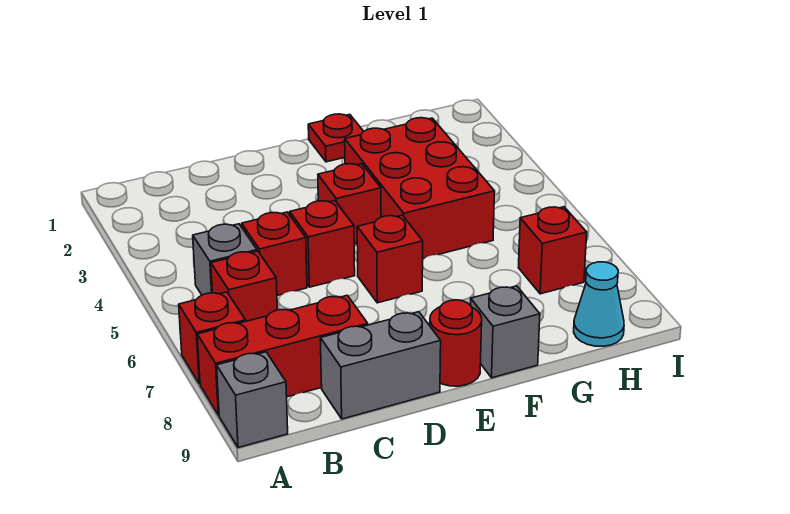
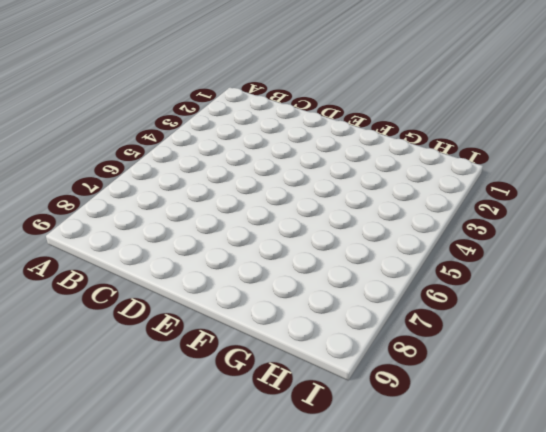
none -> red 1x1 brick [179,292,246,384]
none -> red 1x3 brick [197,295,368,415]
none -> grey 1x1 brick [217,352,288,448]

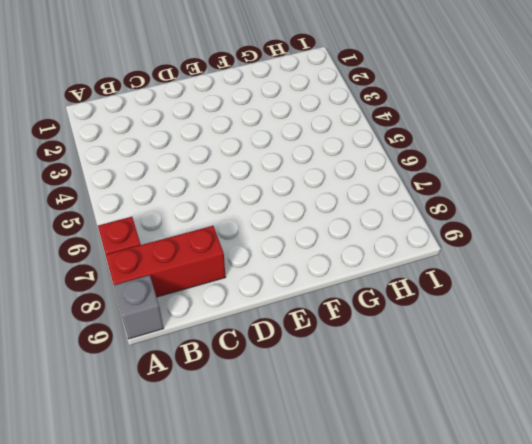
none -> grey 1x1 brick [193,224,257,295]
none -> red 1x1 brick [211,251,277,321]
none -> red 1x1 brick [242,212,307,296]

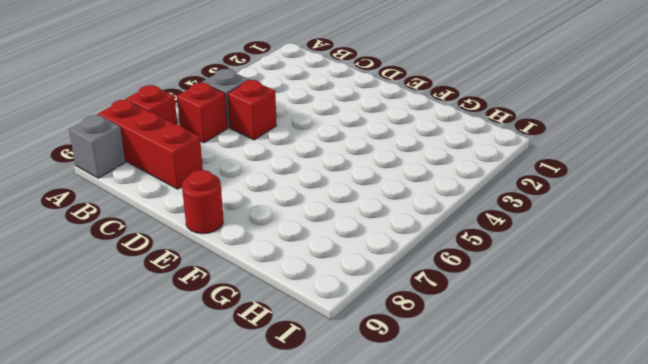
none -> grey 1x2 brick [320,312,441,419]
none -> red 1x1 brick [290,201,355,287]
none -> red 1x1 brick [318,164,381,244]

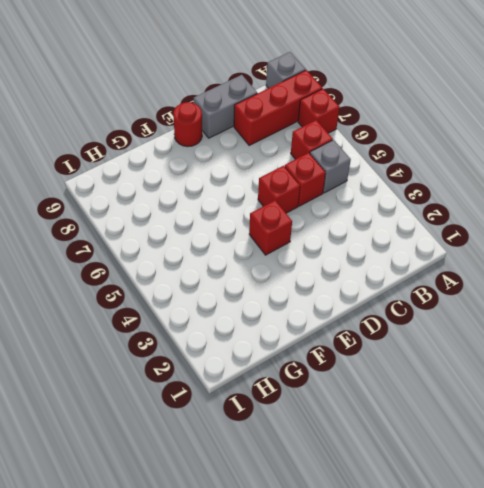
none -> red 1x1 brick [357,215,423,303]
none -> red 1x1 plate [308,114,364,162]
none -> red 2x3 brick [345,118,495,258]

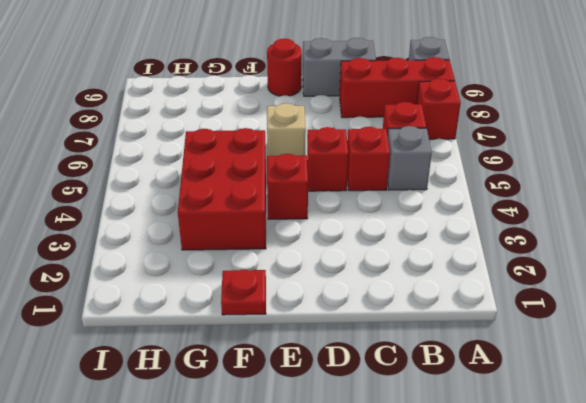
tan 1x1 brick [267,103,306,156] -> red 1x1 brick [357,215,423,303]
none -> grey 1x1 brick [471,286,540,378]
none -> red 1x1 brick [518,207,587,294]
none -> cyan 1x1 cone [574,262,624,346]

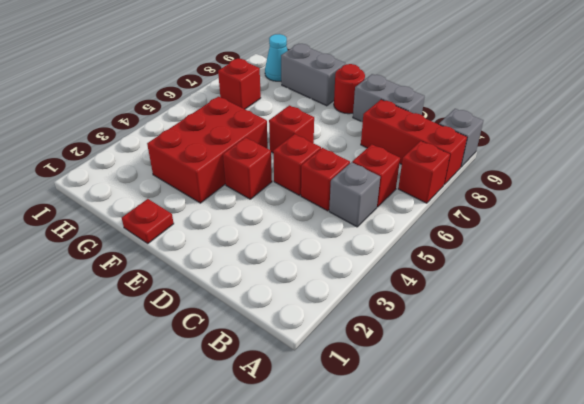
grey 1x2 brick [281,44,345,106] -> grey 1x1 brick [471,286,540,378]

